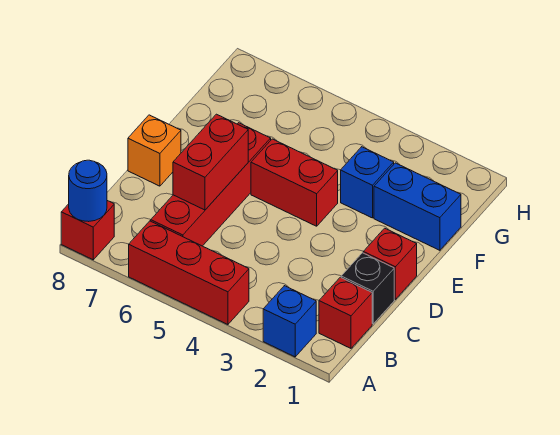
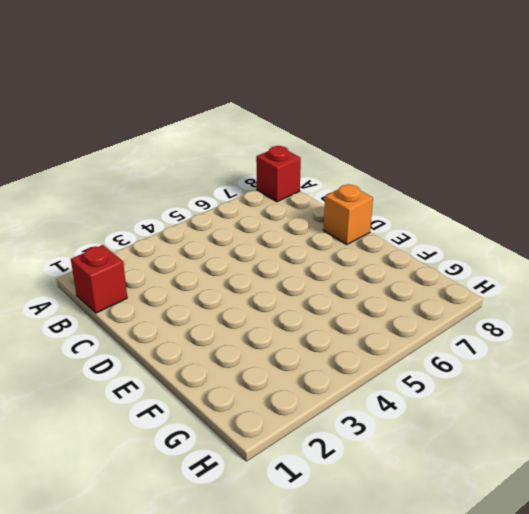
none -> blue 1x1 brick [263,286,316,357]
none -> red 1x3 brick [129,221,249,325]
none -> red 1x4 brick [151,123,271,246]

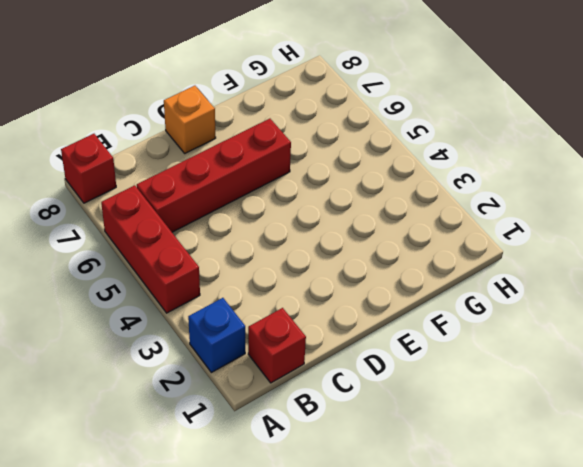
none -> black 1x1 brick [341,253,394,324]
none -> red 1x1 brick [363,228,417,299]
none -> red 1x2 brick [251,139,338,226]

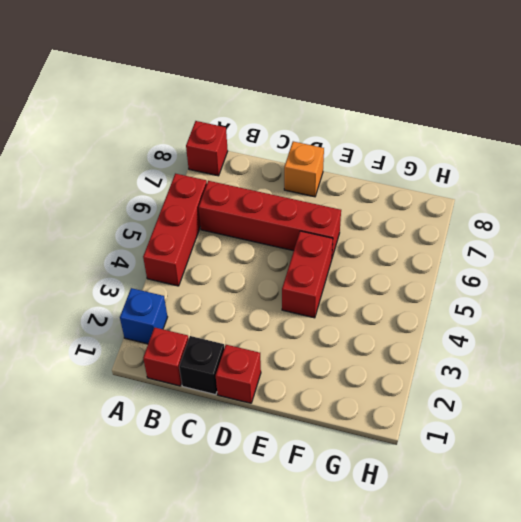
none -> blue 1x2 brick [374,163,461,250]
none -> blue 1x1 brick [341,147,394,218]
none -> blue 1x1 round brick [69,160,107,222]

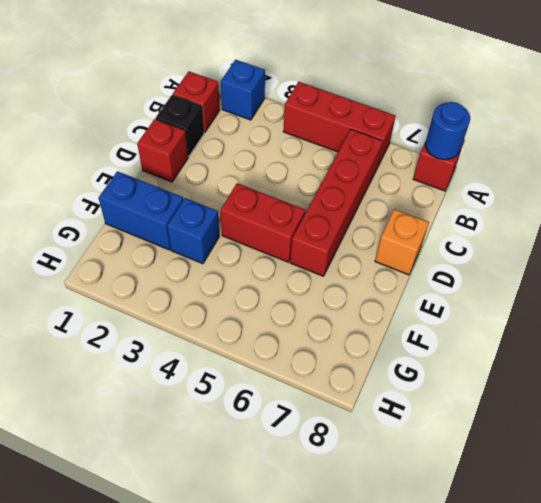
none -> red 1x2 brick [173,114,248,210]

